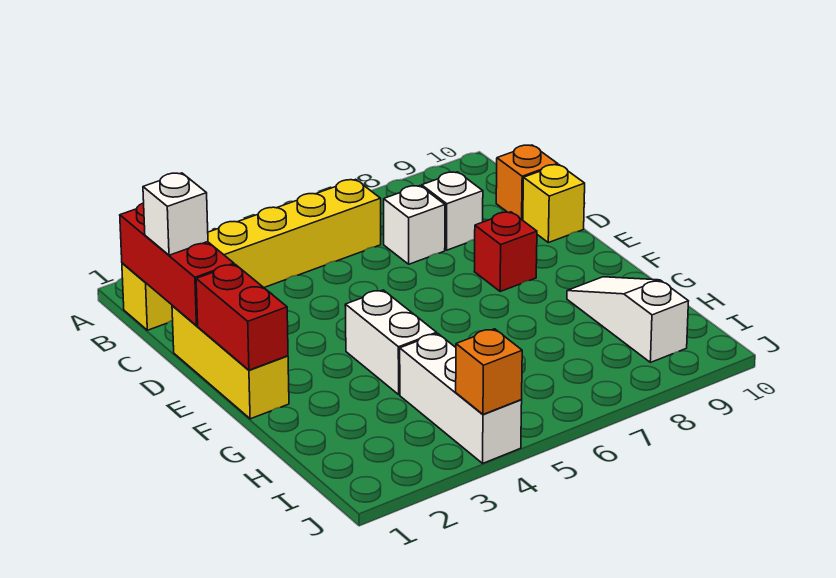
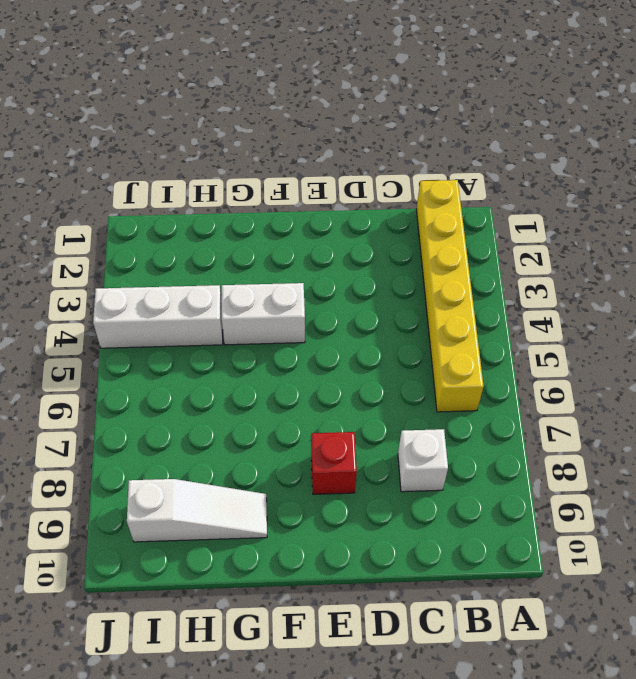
none -> white 1x1 brick [384,186,445,264]
none -> orange 1x1 brick [496,145,558,220]
none -> yellow 1x3 brick [172,306,289,419]

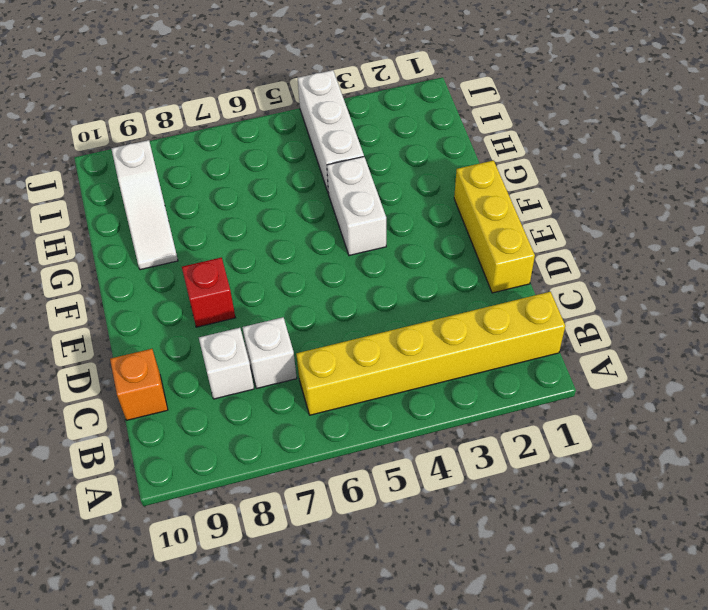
none -> yellow 1x1 brick [523,165,585,243]
none -> red 1x3 brick [120,203,234,326]
none -> red 1x2 brick [196,264,288,370]

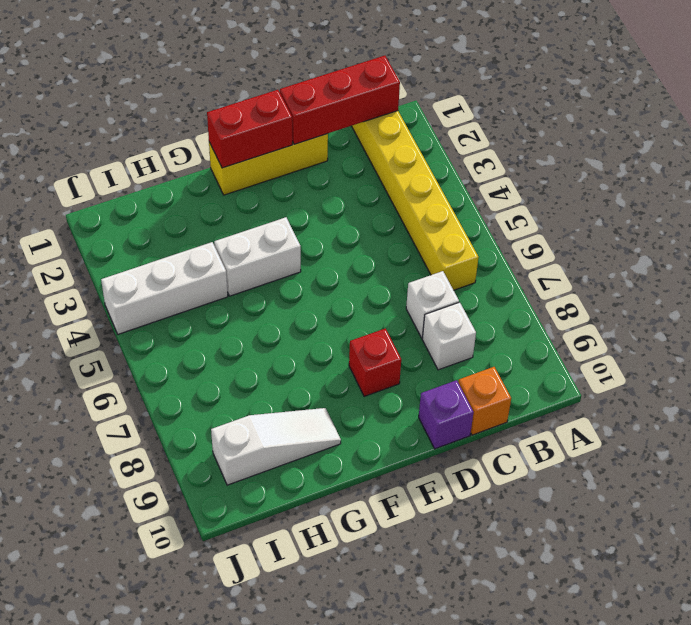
purple 1x1 brick [419,380,474,449] -> yellow 1x1 brick [523,165,585,243]
none -> orange 1x1 brick [456,329,522,414]
none -> white 1x1 brick [143,173,208,255]

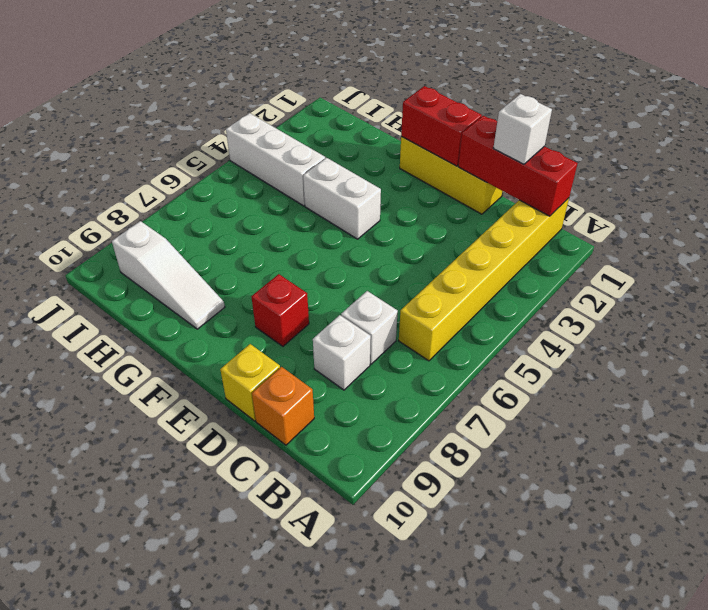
none -> orange 1x1 brick [456,329,522,414]

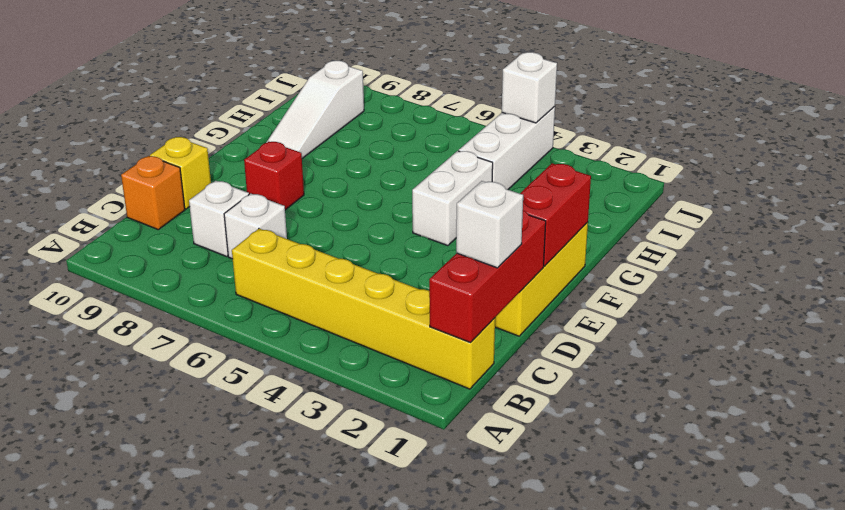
white 1x1 brick [502,52,557,123] -> orange 1x1 brick [456,329,522,414]

